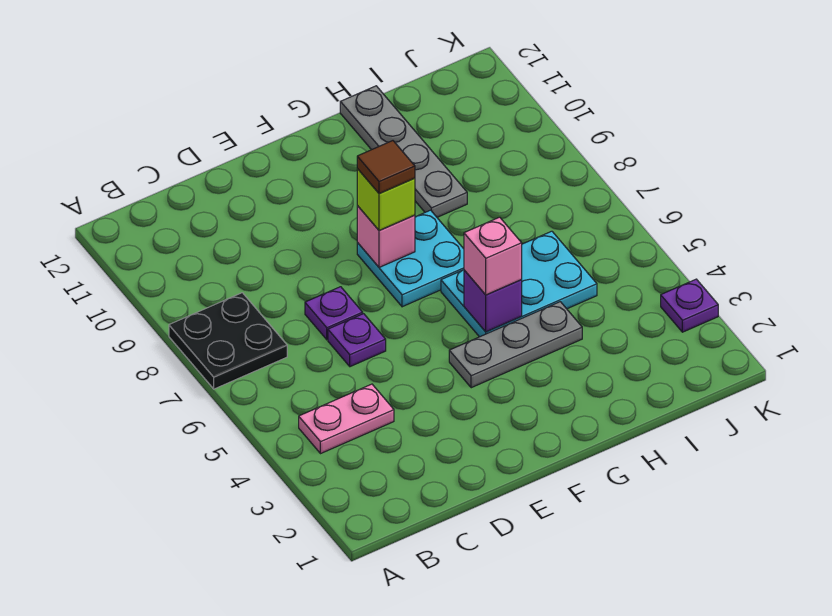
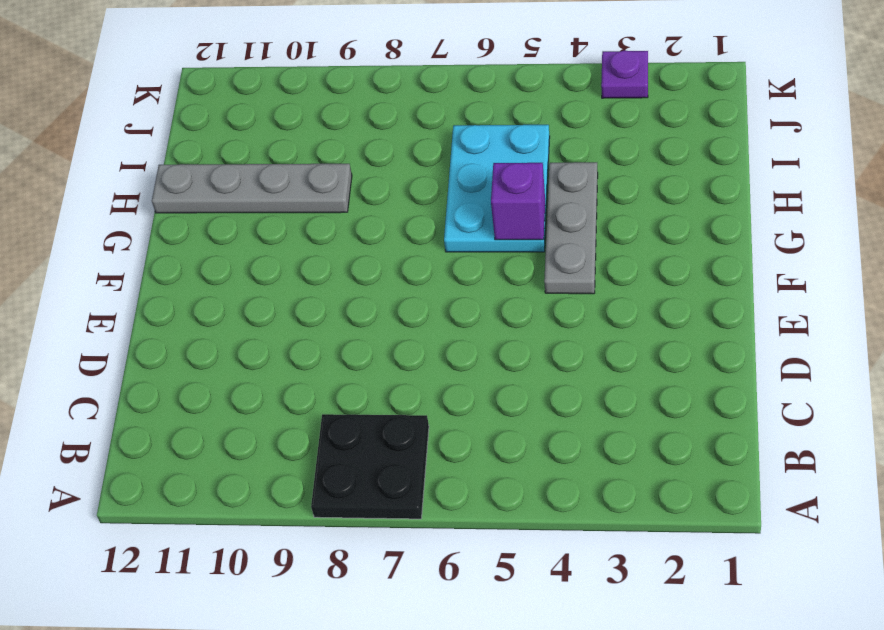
none -> pink 1x2 plate [299,384,394,454]
none -> purple 1x1 plate [328,314,386,367]
none -> purple 1x1 plate [305,287,363,340]

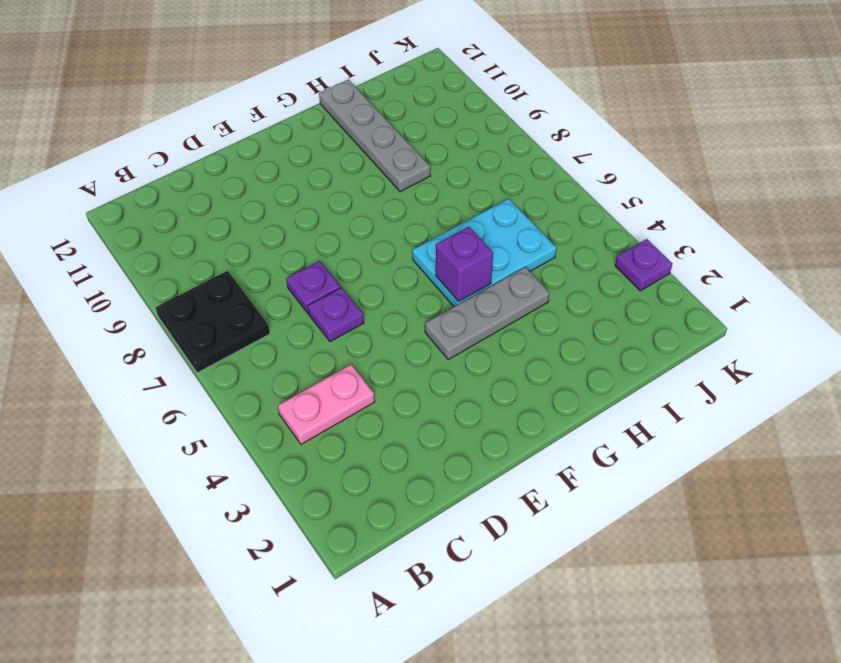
none -> cyan 2x2 plate [357,210,464,307]
none -> pink 1x1 brick [357,206,415,267]
none -> lime 1x1 brick [357,169,415,231]

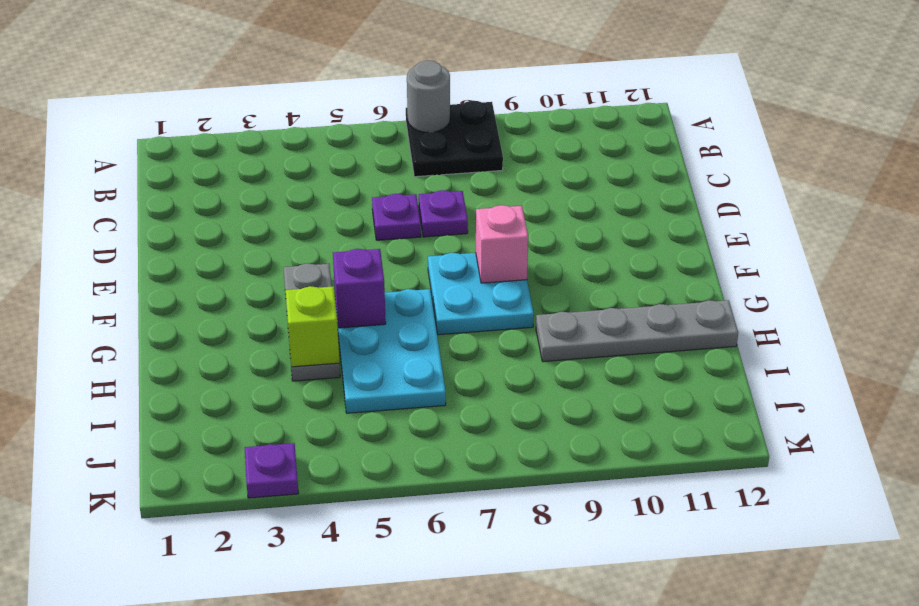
grey 1x1 round brick [407,60,450,132] -> none
lime 1x1 brick [285,286,339,367] -> lime 1x1 brick moved to [357,169,415,231]
none -> pink 1x2 plate [299,384,394,454]
none -> pink 1x1 brick [464,217,522,295]
none -> brown 1x1 tile [357,141,415,193]

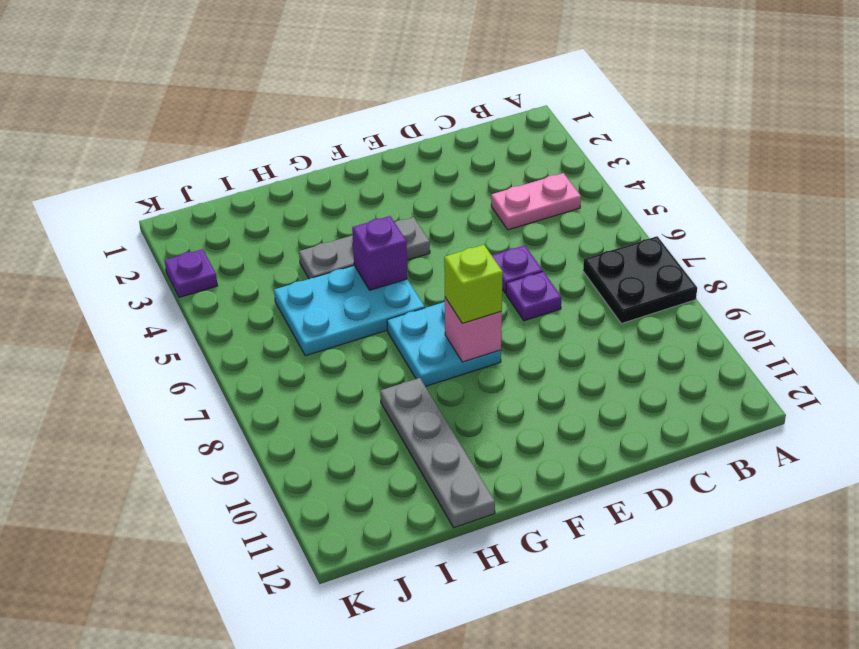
none -> pink 1x1 brick [464,217,522,295]
none -> brown 1x1 tile [357,141,415,193]

